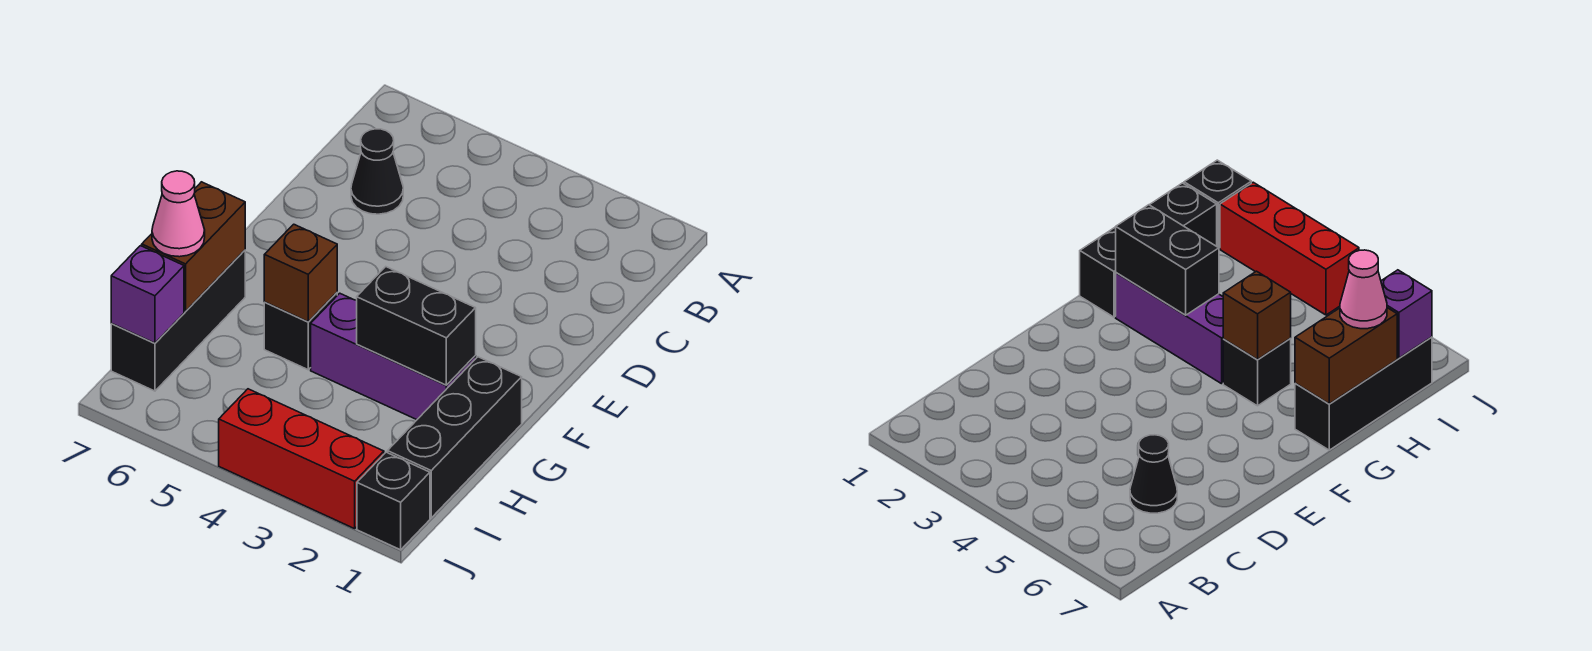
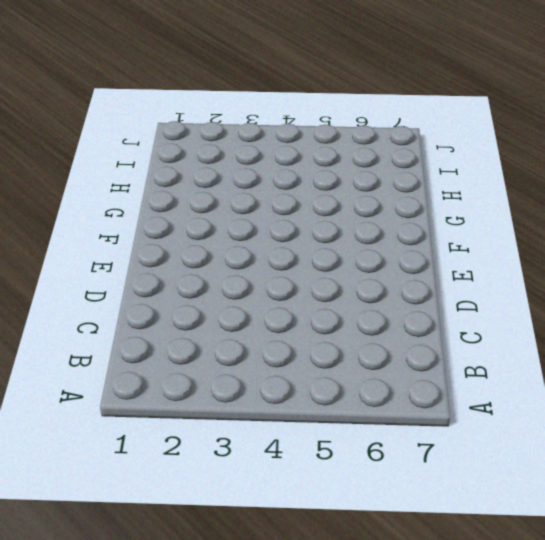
none -> black 1x1 cone [351,129,403,214]
none -> black 1x3 brick [388,357,522,518]
none -> purple 1x3 brick [311,293,476,420]

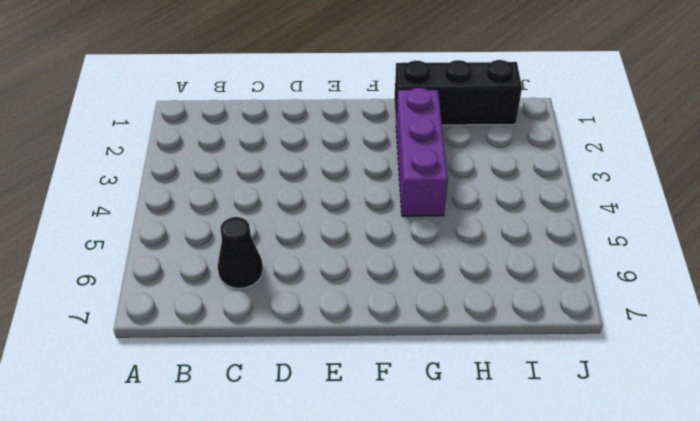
none -> black 1x1 brick [264,293,337,370]
none -> black 1x3 brick [111,250,245,391]
none -> black 1x1 brick [357,452,430,550]

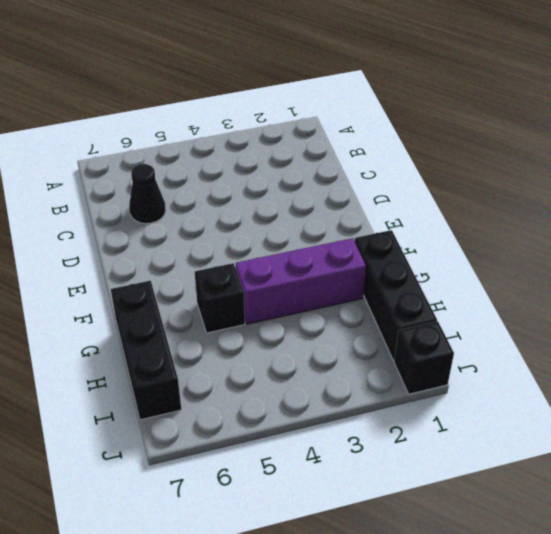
none -> red 1x3 brick [219,389,384,529]
none -> black 1x2 brick [357,267,476,385]
none -> brown 1x1 brick [264,224,337,322]

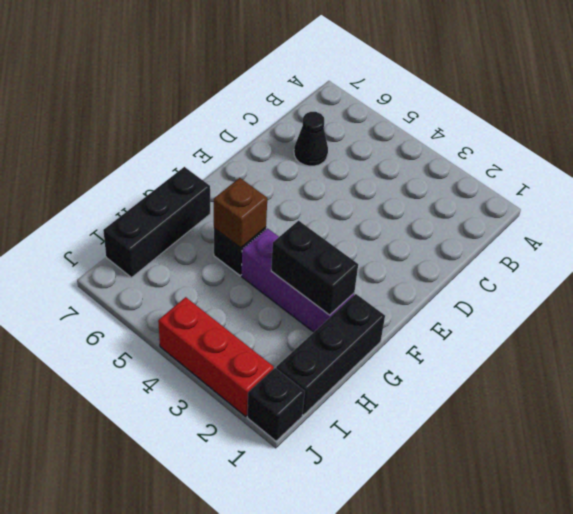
none -> brown 1x2 brick [142,182,245,311]
none -> purple 1x1 brick [111,246,184,343]
none -> pink 1x1 cone [152,171,205,257]

